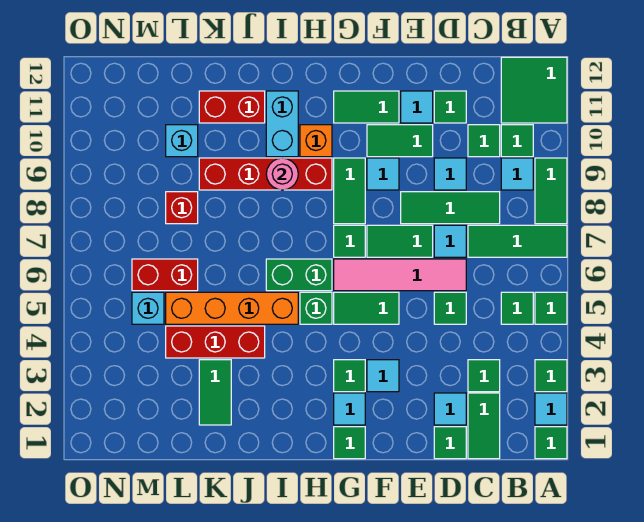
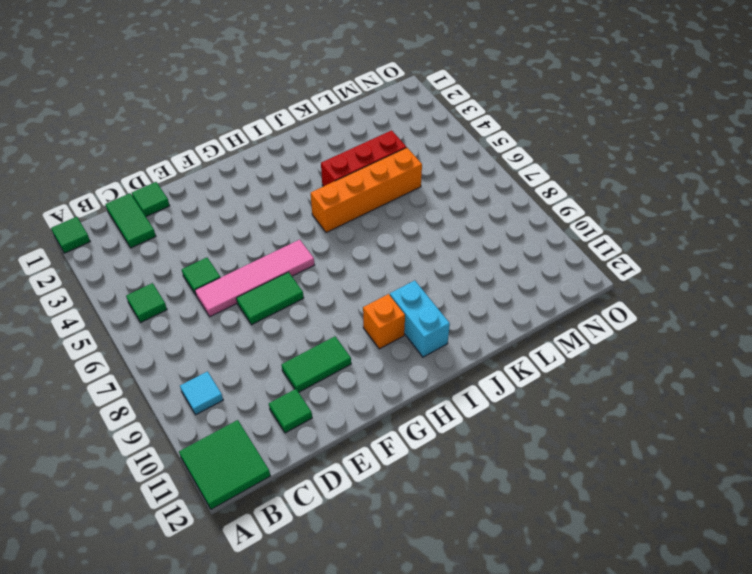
none -> cyan 1x1 tile [535,393,567,425]
none -> green 1x1 tile [535,360,567,392]
none -> green 1x1 tile [535,292,567,324]
none -> green 1x3 tile [468,225,567,257]

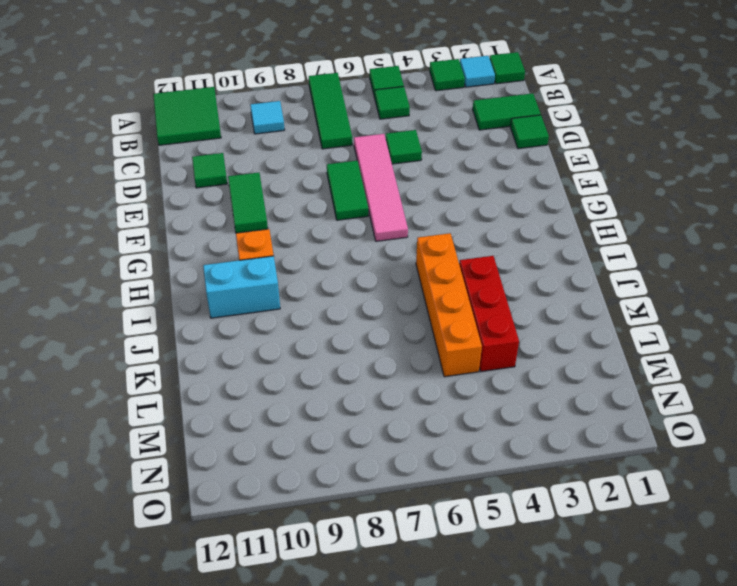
none -> green 1x2 tile [535,158,567,224]
none -> green 1x1 tile [501,125,533,157]
none -> green 1x1 tile [468,360,500,392]
none -> green 1x3 tile [401,192,500,224]

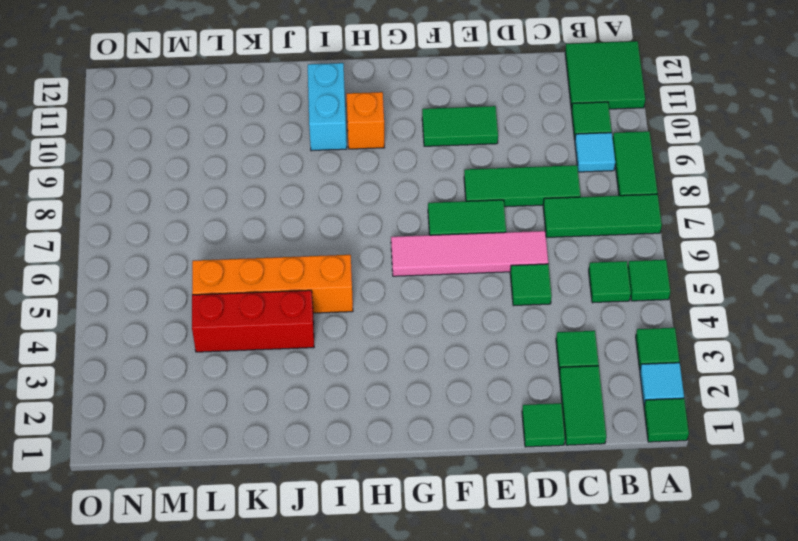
none -> green 1x1 tile [468,125,500,157]
none -> cyan 1x1 tile [434,393,466,425]
none -> cyan 1x1 tile [434,225,466,257]
none -> cyan 1x1 tile [434,158,466,190]

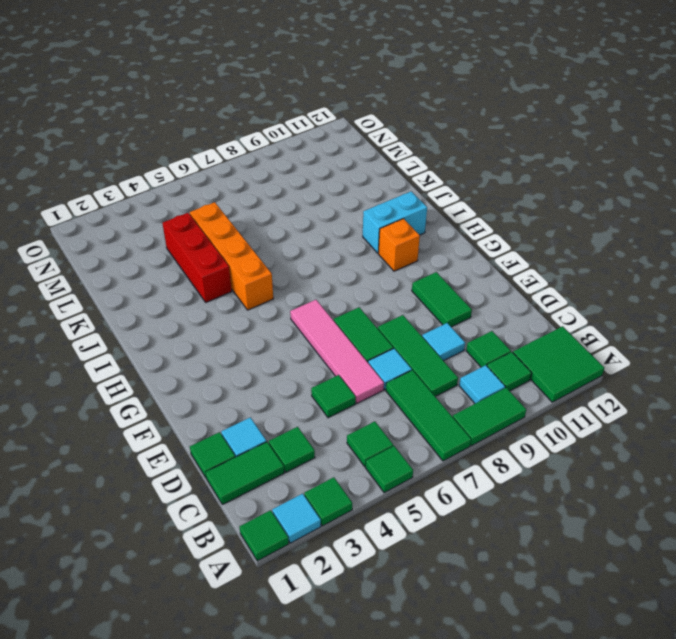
none -> green 1x1 tile [434,91,466,123]
none -> cyan 1x1 tile [401,91,433,123]
none -> cyan 1x1 tile [367,360,399,392]
none -> green 1x2 tile [334,292,399,324]

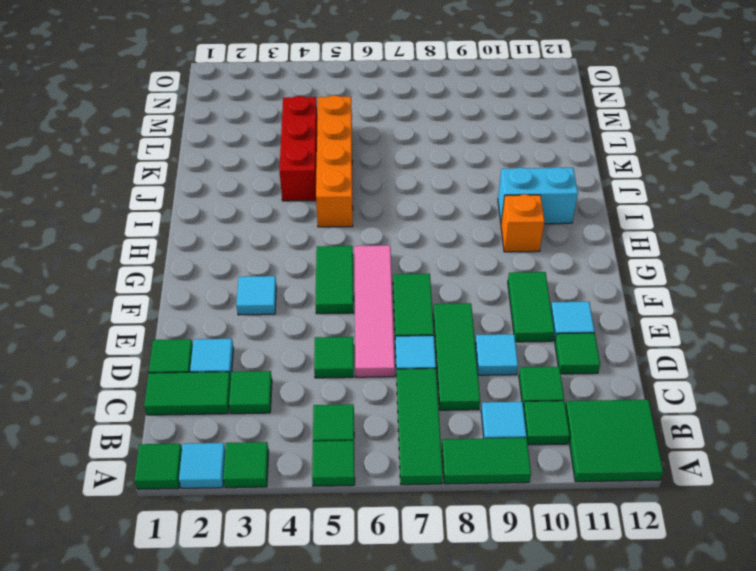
none -> cyan 1x1 tile [367,158,399,190]
none -> green 1x2 tile [334,91,399,123]
none -> green 1x1 tile [334,427,365,459]
none -> cyan 1x1 tile [334,393,365,425]

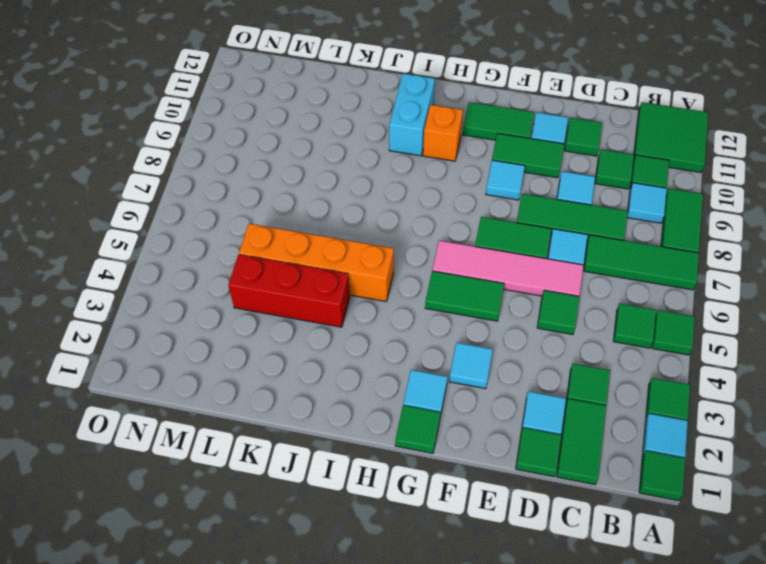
none -> green 1x1 tile [334,360,365,392]
none -> green 1x1 tile [334,225,365,257]
none -> green 1x2 tile [334,158,365,224]
none -> green 1x1 brick [300,292,332,324]

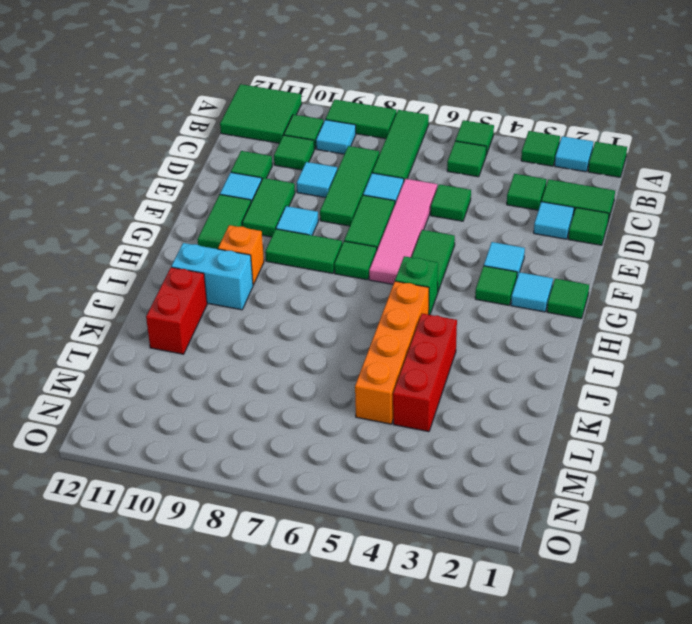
none -> green 1x2 brick [266,259,332,291]
none -> red 1x4 brick [199,158,332,190]
none -> green 1x2 tile [199,360,231,425]
none -> red 1x2 brick [132,259,198,291]

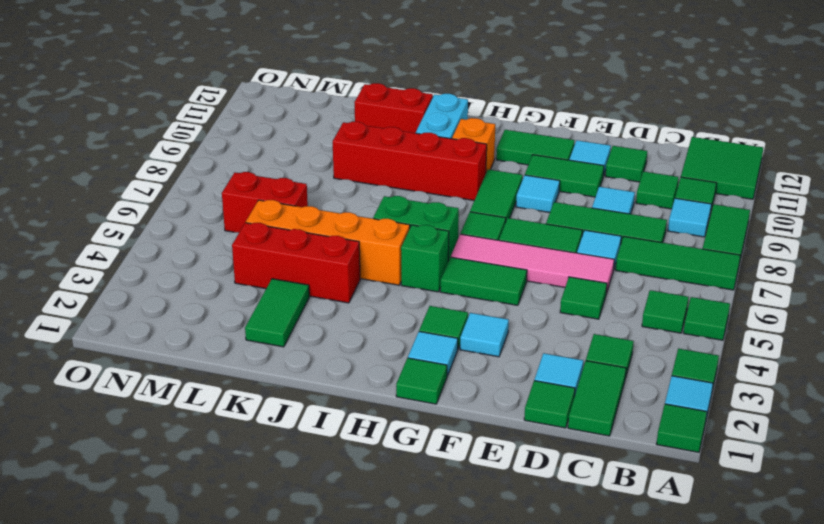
none -> red 1x1 brick [166,192,198,224]
none -> cyan 1x1 brick [166,125,198,157]
none -> cyan 1x1 brick [132,292,164,324]
none -> pink 1x1 round brick [266,158,298,190]

